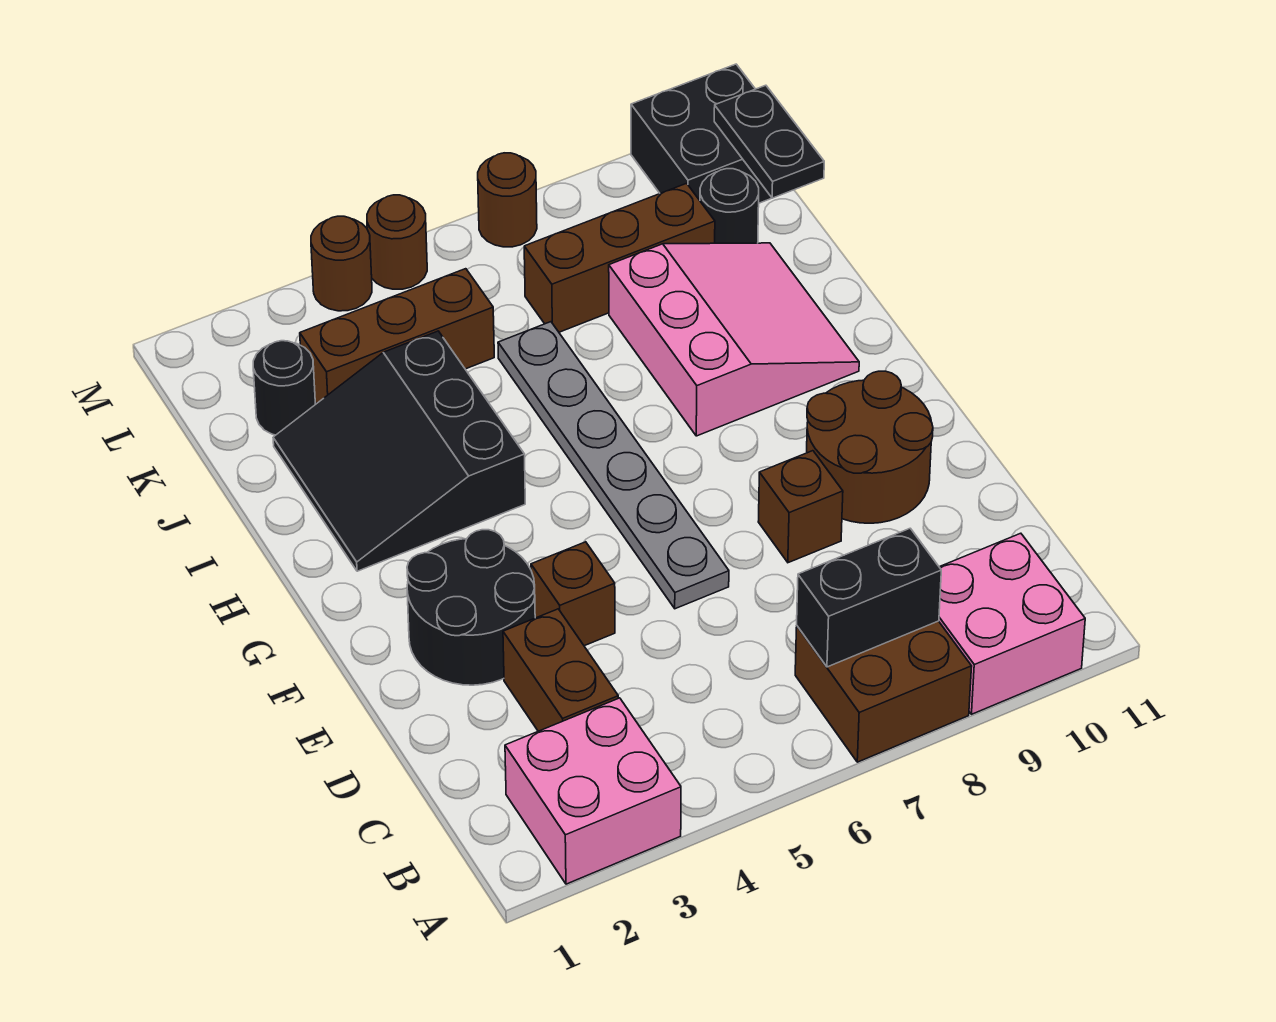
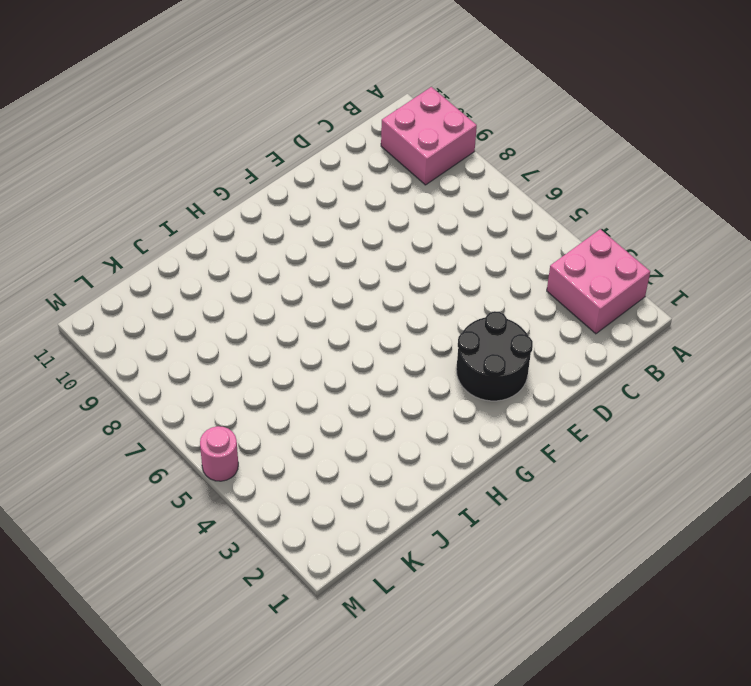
pink 1x1 round brick [200,426,238,481] -> brown 1x1 round brick [367,195,427,289]
none -> brown 2x2 brick [795,621,972,762]
none -> brown 1x2 brick [503,609,618,731]
none -> brown 1x1 brick [531,542,615,646]

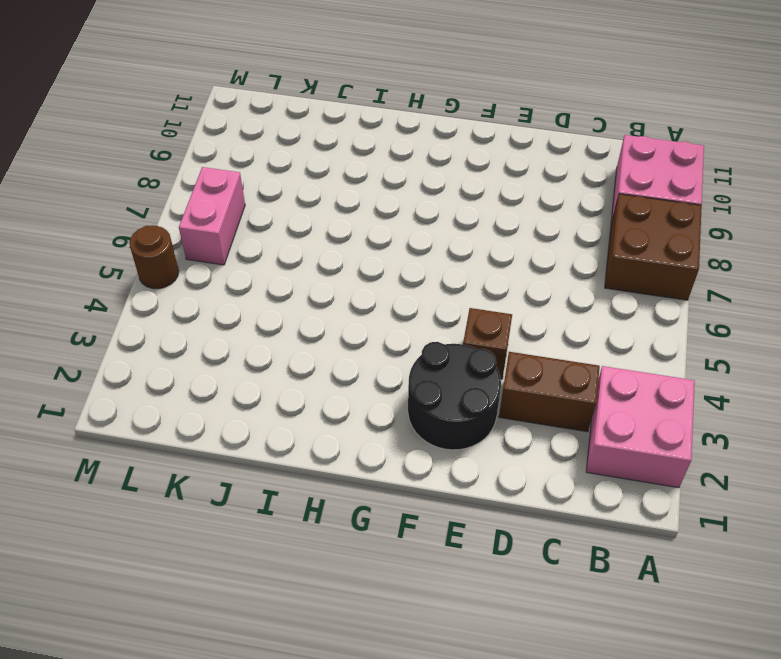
pink 1x2 brick [179,167,245,265] -> none
none -> grey 1x6 plate [498,322,729,609]
none -> brown 1x1 brick [758,451,843,563]
none -> brown 2x2 round brick [807,371,933,523]

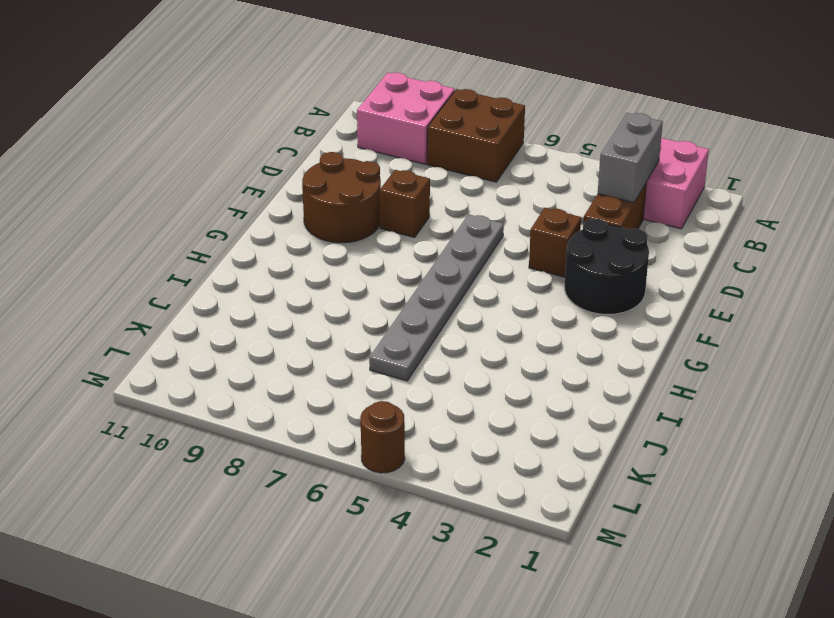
grey 1x2 brick [598,113,663,203] -> none
none -> black 3x3 slope [273,331,525,571]
none -> pink 3x3 slope [609,243,859,436]
none -> black 1x1 round brick [253,341,315,435]

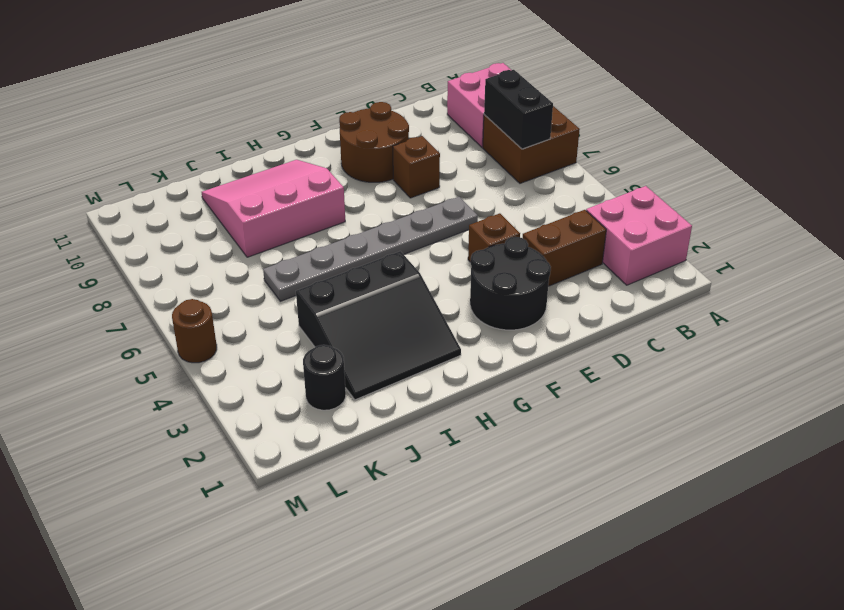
none -> brown 1x3 brick [300,269,494,404]
none -> brown 1x3 brick [524,183,715,332]
none -> black 1x1 round brick [700,169,759,243]

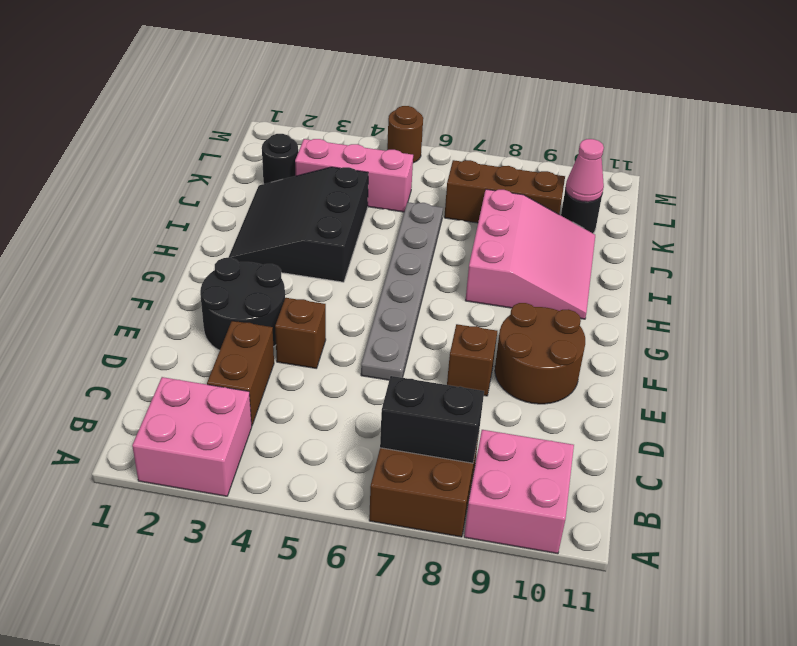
pink 1x3 brick [295,139,413,212] -> brown 1x3 brick [300,269,494,404]
pink 1x1 cone [565,139,604,202] -> none
none -> black 2x2 brick [631,64,772,203]
none -> brown 1x1 round brick [311,216,372,311]
none -> brown 1x1 round brick [478,153,537,247]

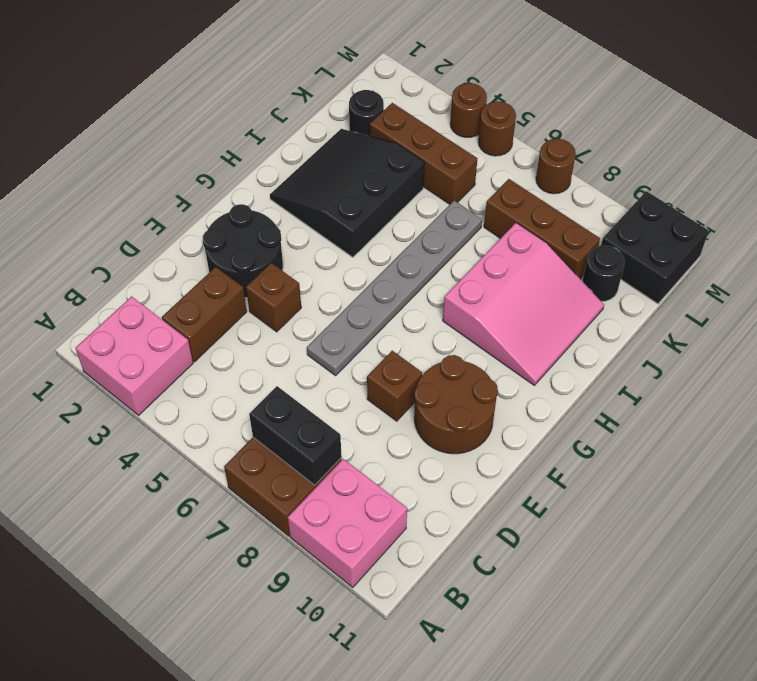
none -> black 1x2 plate [714,85,824,198]

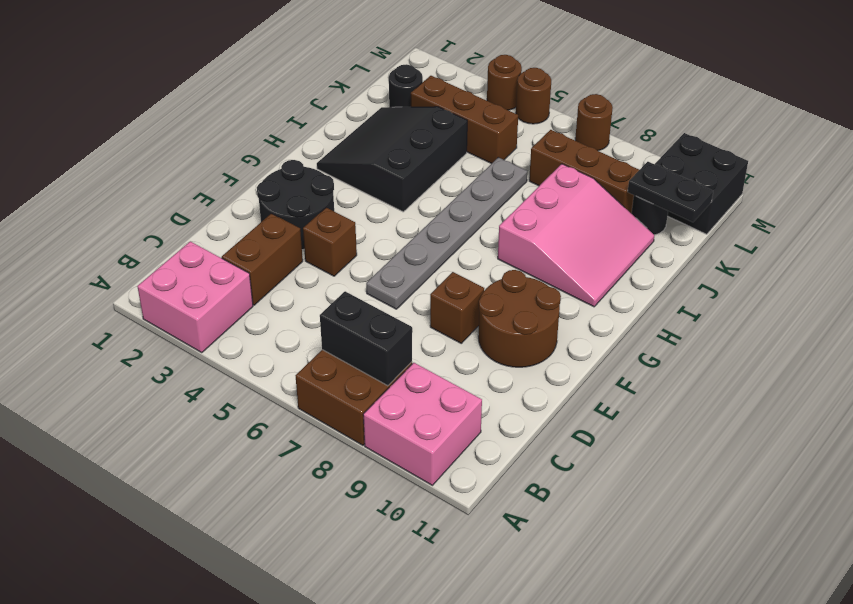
black 1x2 plate [628,162,713,222] -> black 1x2 plate turned to [714,85,824,198]

